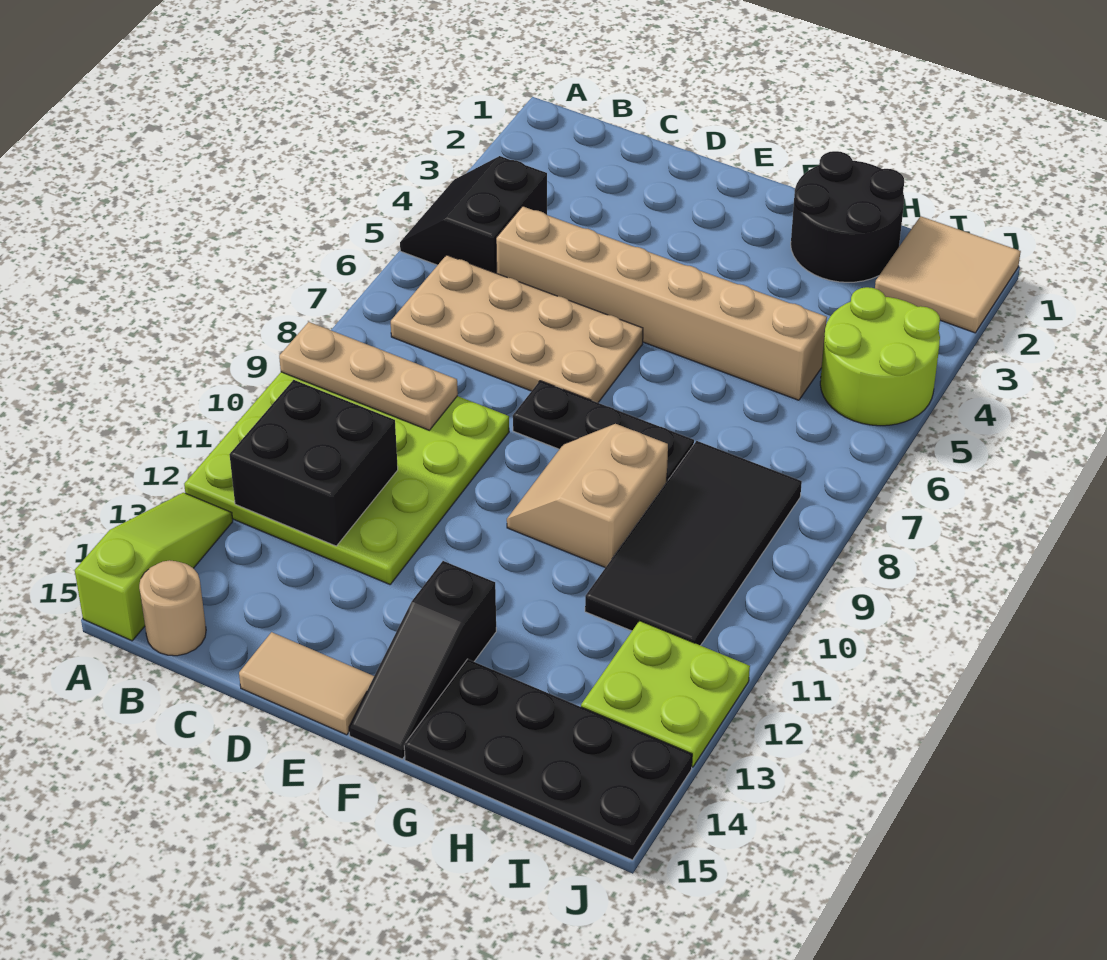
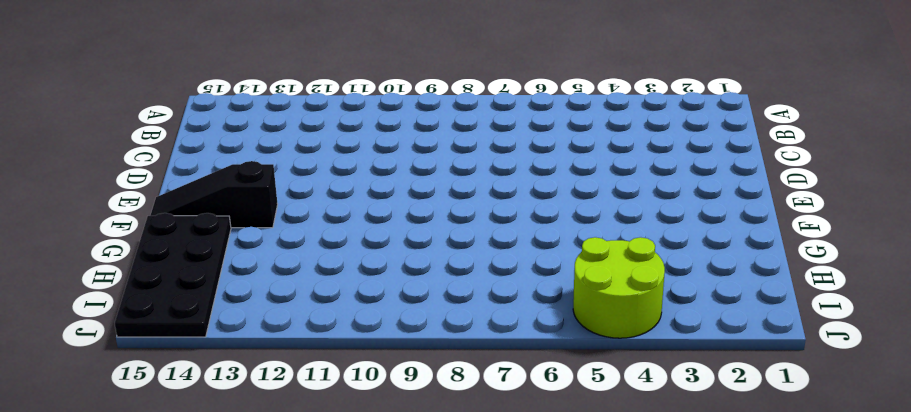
none -> black 2x2 slope [400,156,547,273]
none -> lime 4x4 plate [184,372,509,584]
none -> lime 1x3 slope [75,493,233,641]

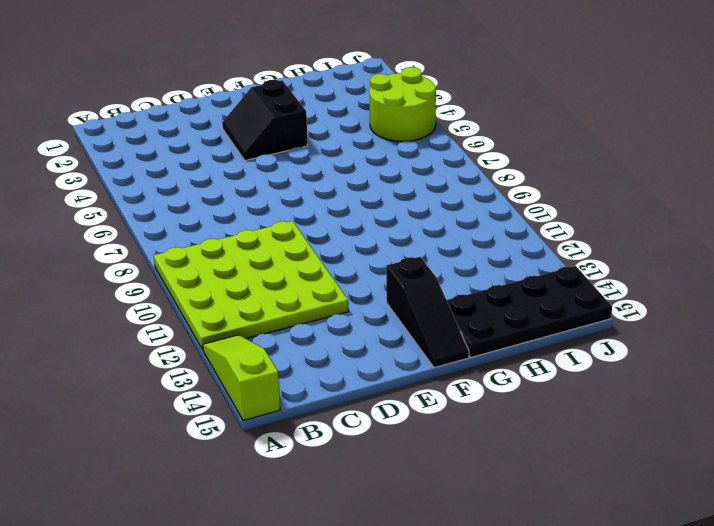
black 2x2 slope [222,80,308,161] -> black 2x2 slope moved to [400,156,547,273]
none -> tan 2x4 plate [391,255,643,403]
none -> tan 1x1 round brick [139,560,206,656]
none -> tan 1x6 brick [496,206,827,400]

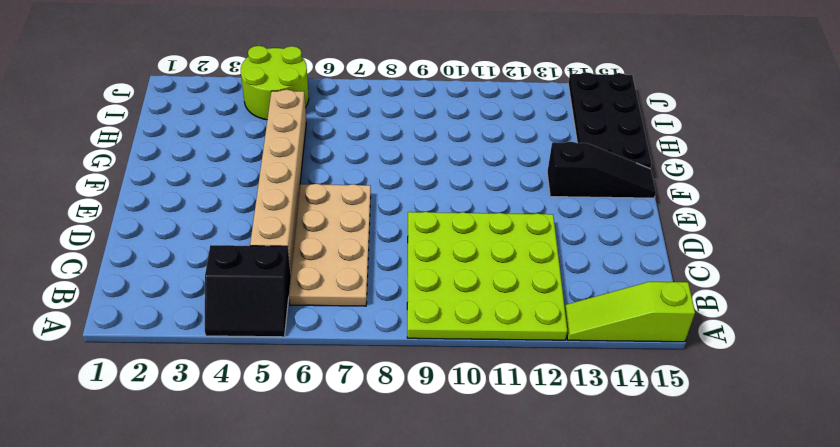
none -> tan 1x1 round brick [139,560,206,656]
none -> tan 1x2 tile [239,632,374,735]
none -> black 1x3 plate [513,381,694,481]

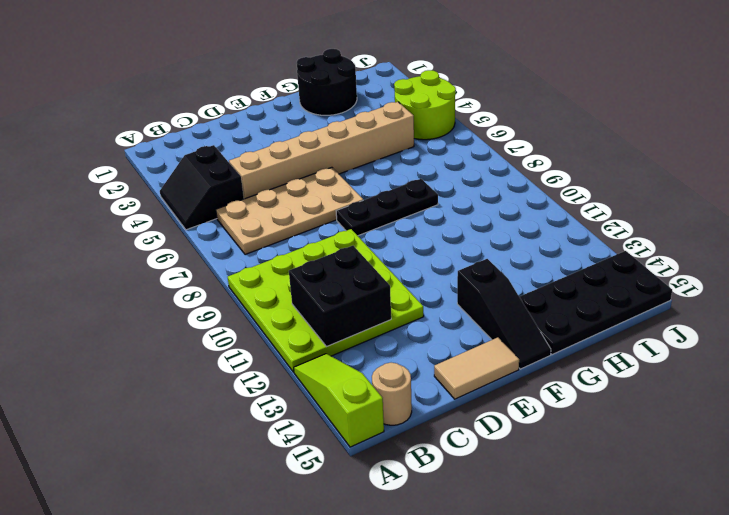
none -> tan 2x2 slope [507,424,668,568]
none -> black 2x4 tile [585,441,802,646]
none -> tan 2x2 tile [875,216,1021,333]

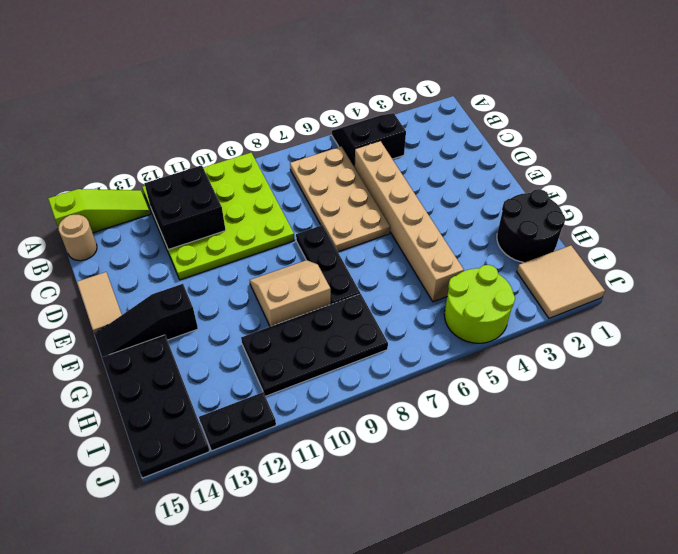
black 2x4 plate [241,294,388,396] -> black 2x4 tile [585,441,802,646]
black 1x2 plate [199,392,276,451] -> lime 2x2 plate [581,621,750,767]
none -> tan 1x3 plate [279,322,458,430]

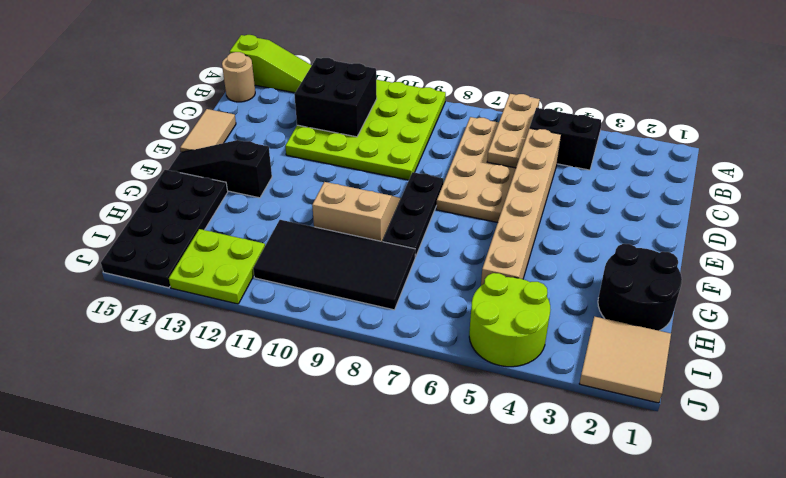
tan 1x3 plate [487,94,540,168] -> tan 1x3 plate moved to [279,322,458,430]

